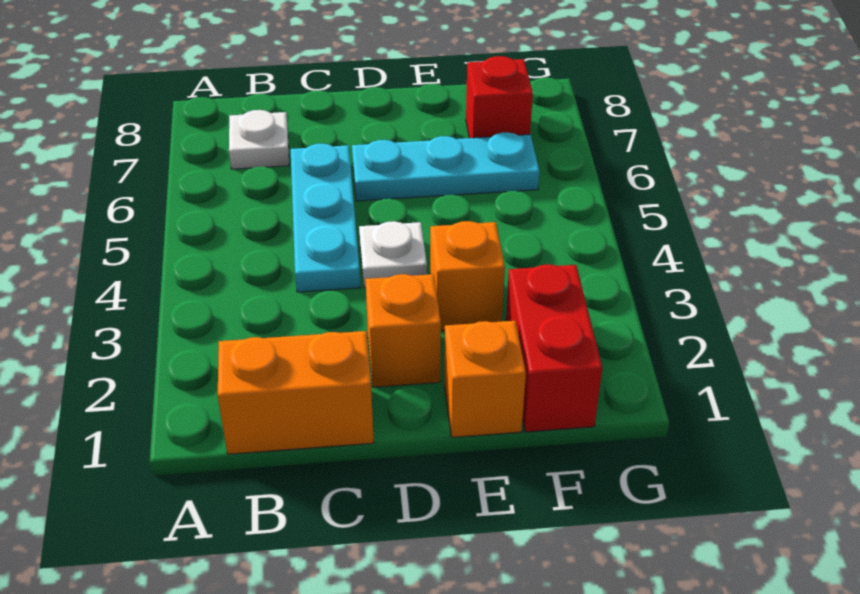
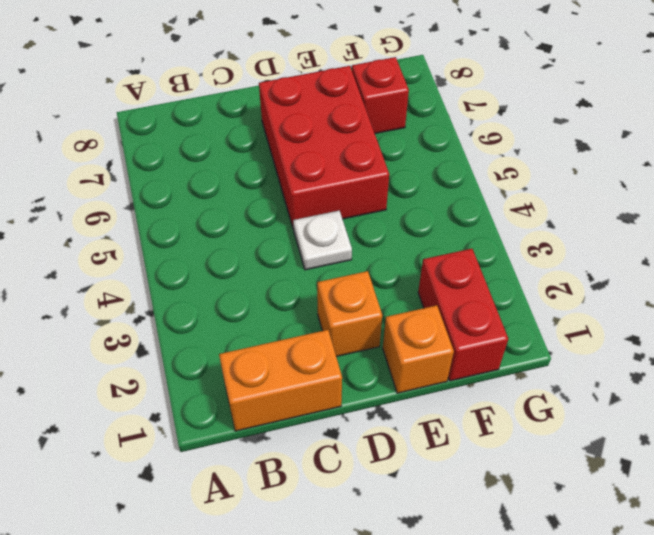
red 2x3 brick [259,66,389,229] -> cyan 1x3 plate [352,133,540,201]
none -> white 1x1 plate [229,110,289,169]
none -> cyan 1x3 plate [291,144,360,292]

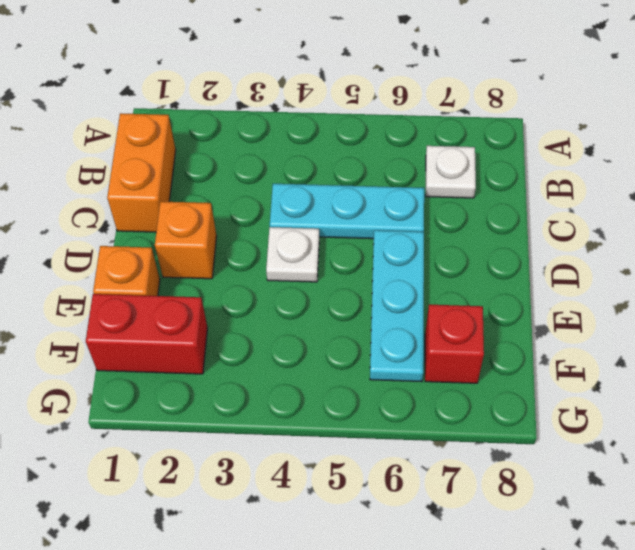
none -> orange 1x1 brick [430,221,505,331]

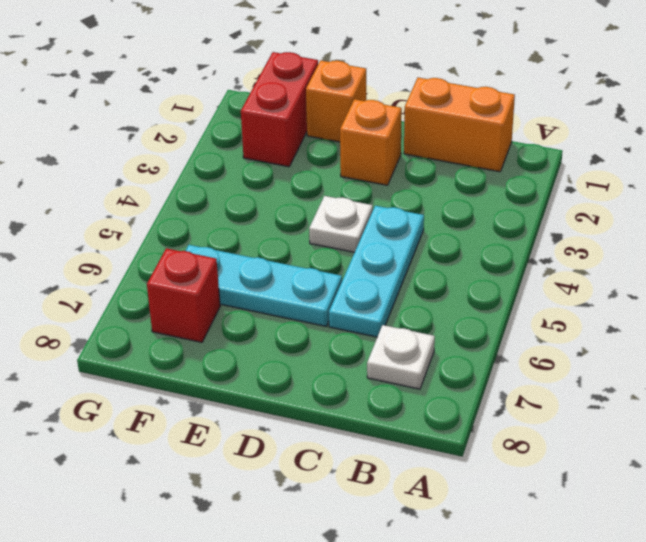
none -> orange 1x1 brick [430,221,505,331]

